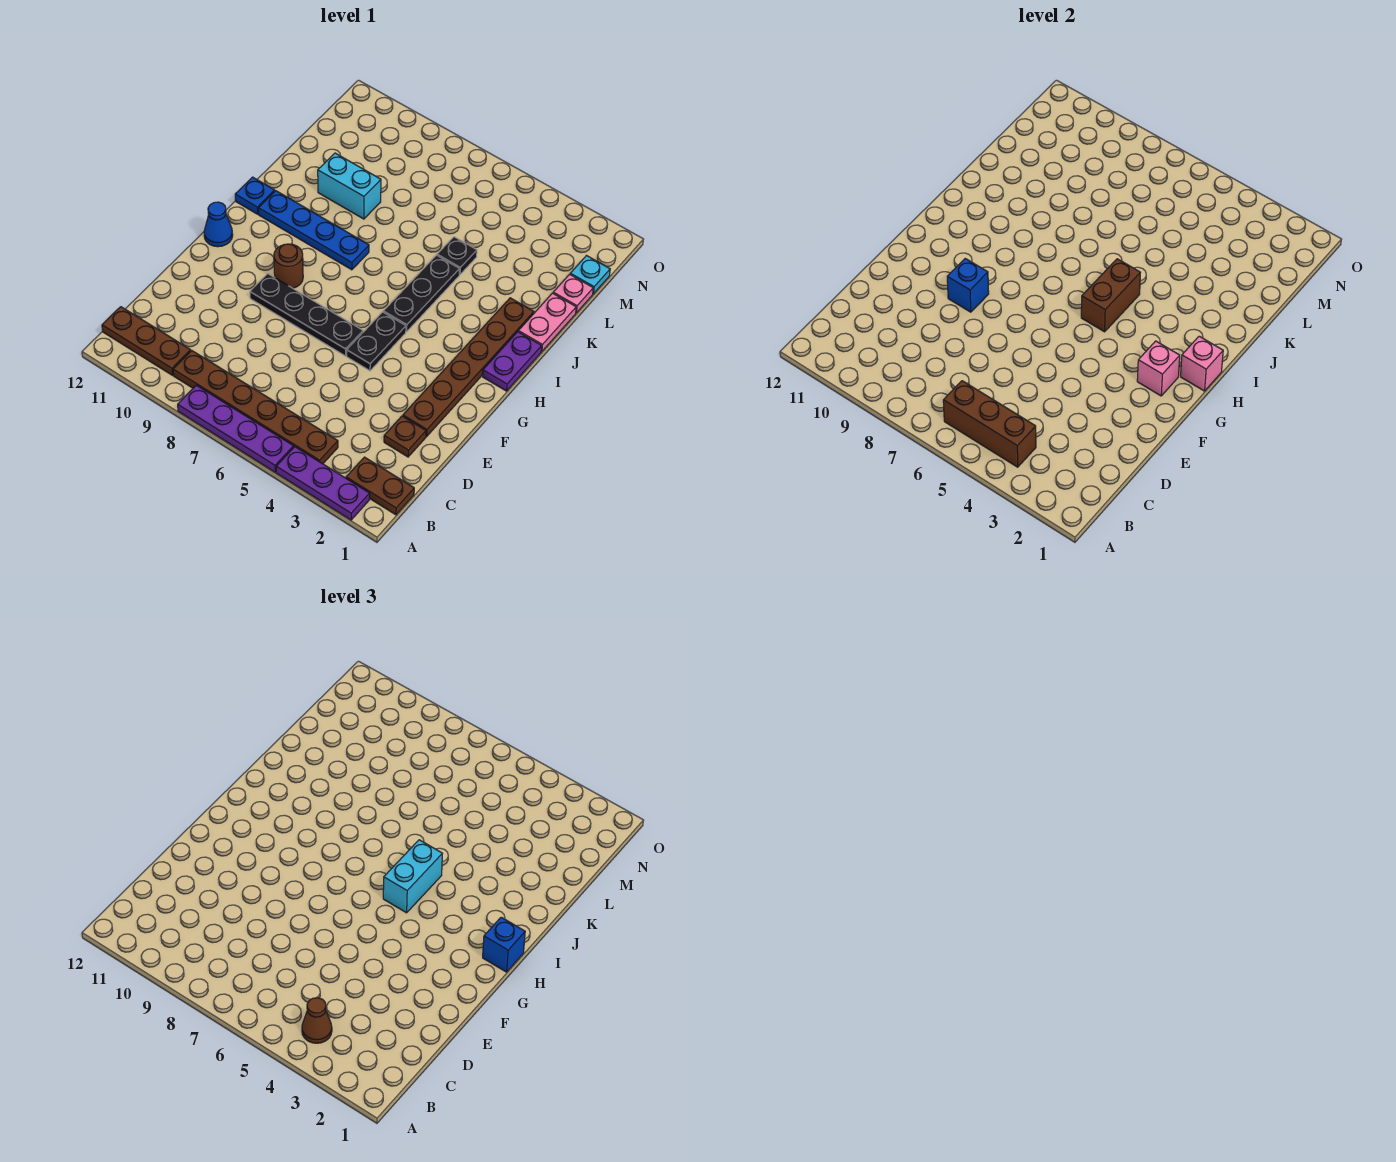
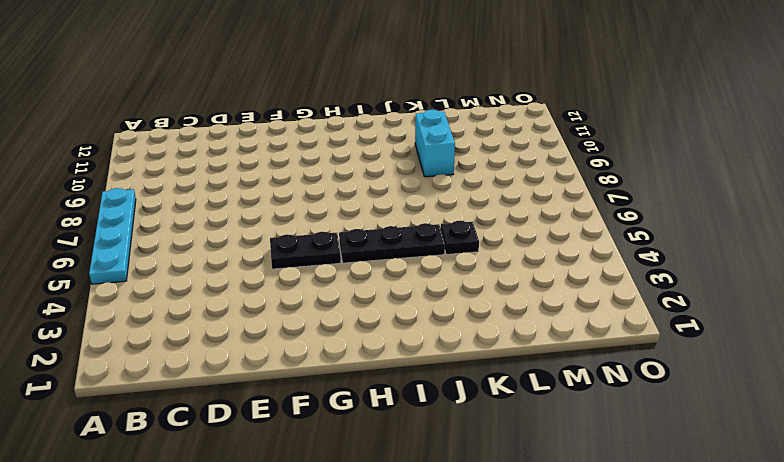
cyan 1x4 plate [89,188,136,284] -> purple 1x4 plate [178,385,294,472]
none -> purple 1x3 plate [276,447,370,520]
none -> brown 1x2 plate [346,457,414,515]
none -> brown 1x6 plate [173,351,338,464]

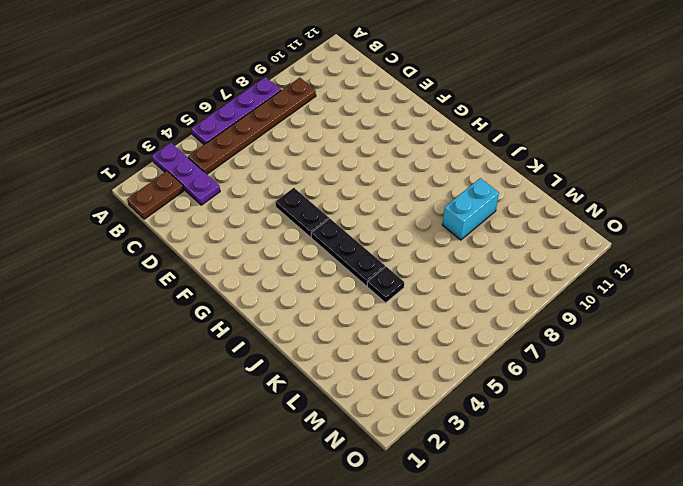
purple 1x3 plate [152,143,220,205] -> purple 1x3 plate turned to [276,447,370,520]
none -> brown 1x3 plate [102,307,191,375]
none -> brown 1x1 plate [384,416,426,457]
none -> brown 1x6 plate [403,298,534,436]

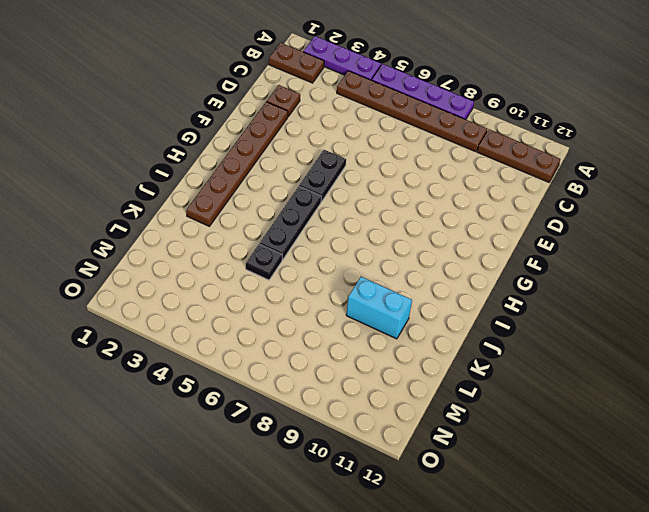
none -> black 1x4 plate [250,274,363,356]
none -> brown 1x1 round brick [274,244,303,288]
none -> blue 1x1 cone [204,202,233,247]

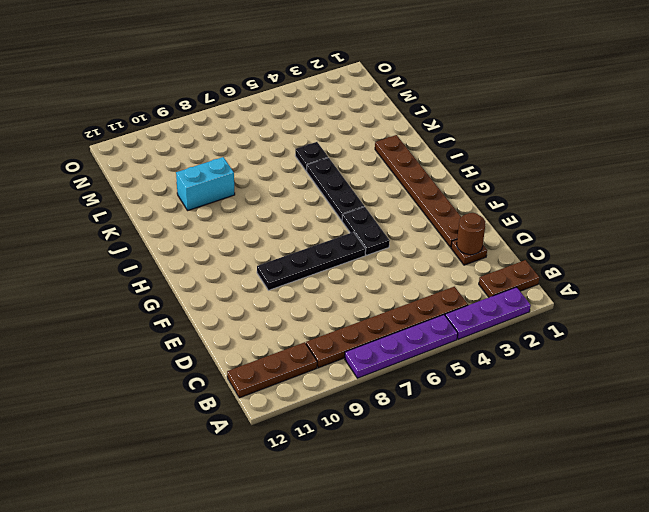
brown 1x1 round brick [457,213,485,255] -> brown 1x1 round brick moved to [274,244,303,288]
none -> blue 1x1 cone [204,202,233,247]
none -> purple 1x2 plate [483,332,542,391]
none -> blue 1x4 plate [258,191,369,270]

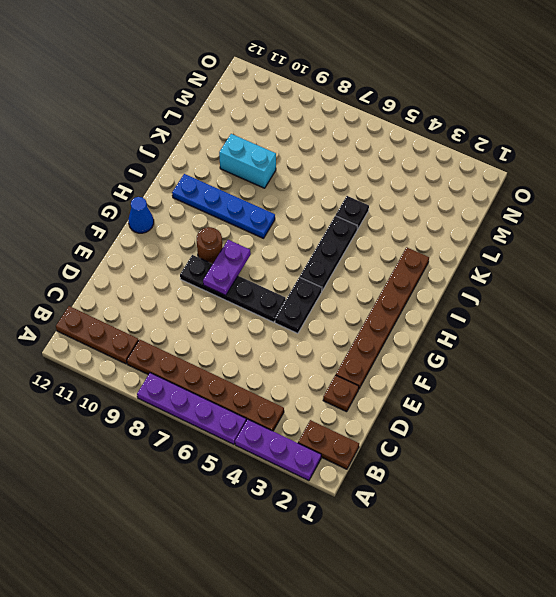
purple 1x2 plate [203,240,251,295] -> purple 1x2 plate moved to [483,332,542,391]
none -> blue 1x1 plate [235,177,275,214]
none -> pink 1x2 plate [518,293,576,352]
none -> pink 1x1 plate [553,274,593,313]

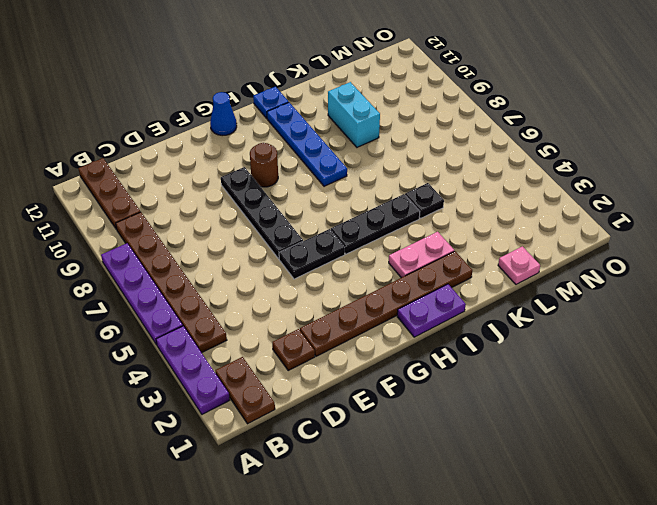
pink 1x2 plate [389,232,454,278] -> pink 1x2 plate moved to [518,293,576,352]
none -> cyan 1x1 plate [570,256,610,294]
none -> brown 1x3 brick [943,381,1036,467]
none -> blue 1x1 brick [947,259,989,312]

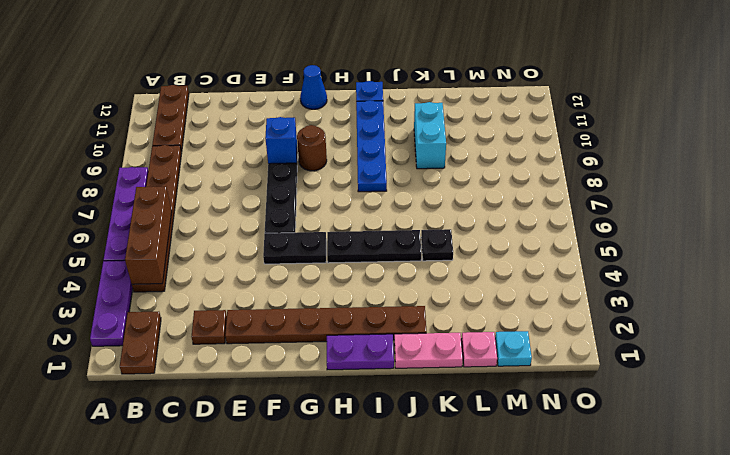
none -> pink 1x1 brick [1137,341,1180,396]
none -> pink 1x1 brick [1181,336,1223,391]
none -> brown 1x2 brick [1081,259,1140,332]

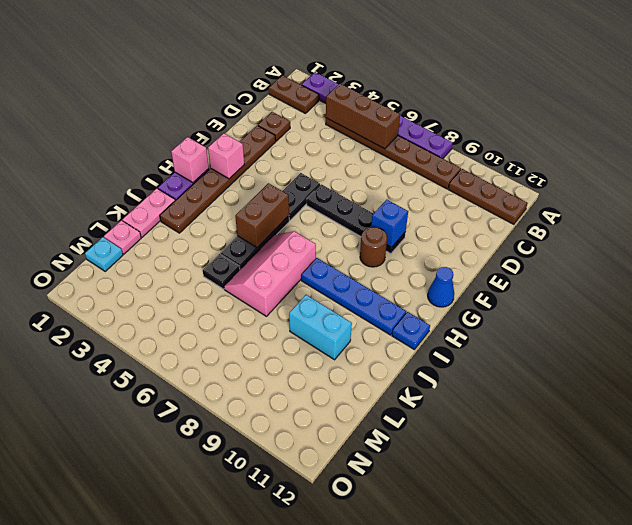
pink 2x3 slope [224,231,316,316] -> none
none -> brown 1x1 cone [302,998,332,1043]
none -> blue 1x1 brick [483,917,525,972]
none -> cyan 1x2 brick [383,840,442,913]

